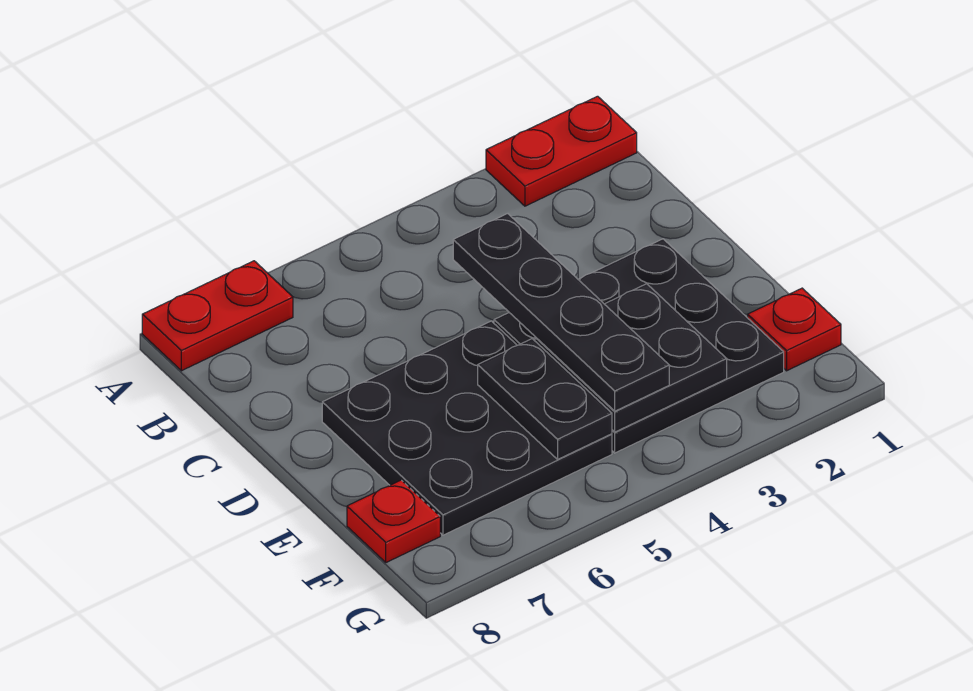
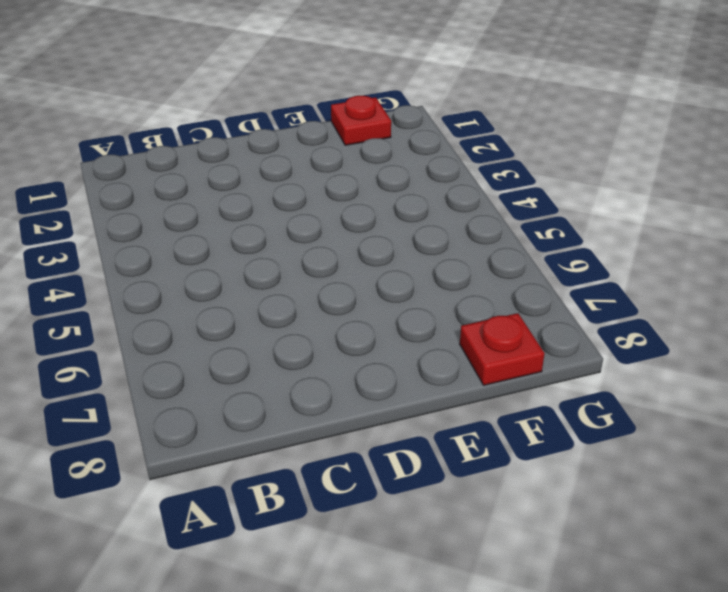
none -> red 1x2 plate [486,96,637,206]
none -> red 1x2 plate [142,261,293,371]

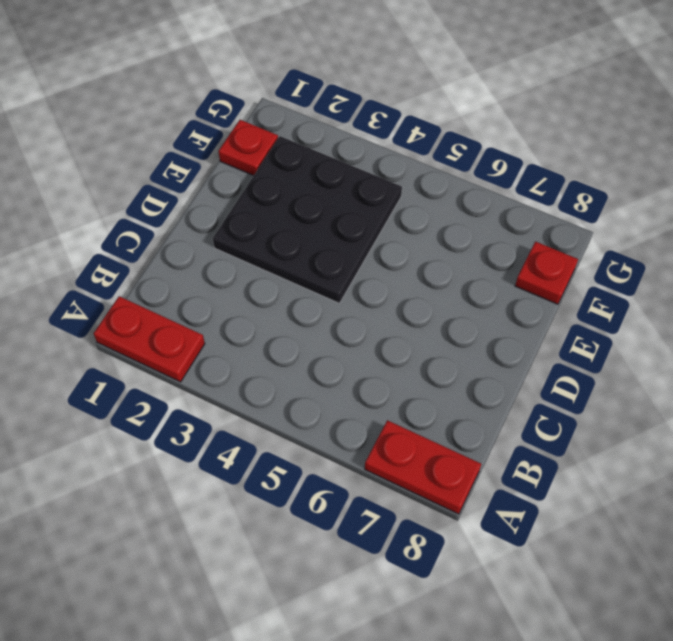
none -> black 3x3 plate [322,321,612,535]
none -> black 2x2 plate [535,284,727,432]

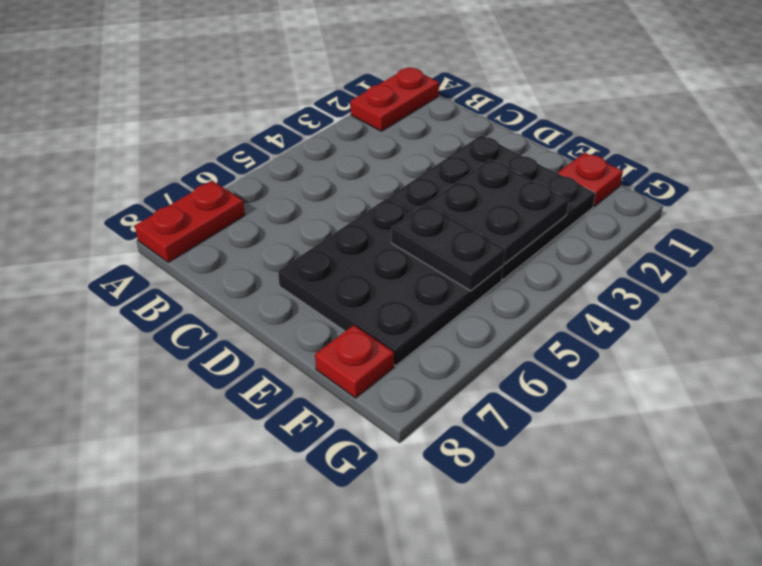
none -> black 1x4 plate [453,214,669,411]

